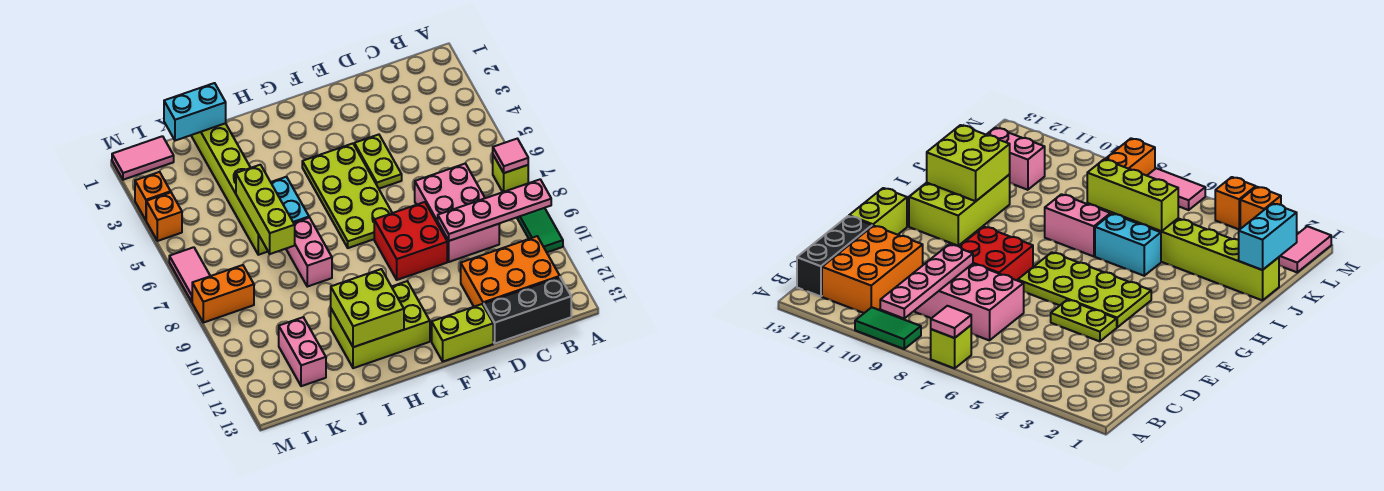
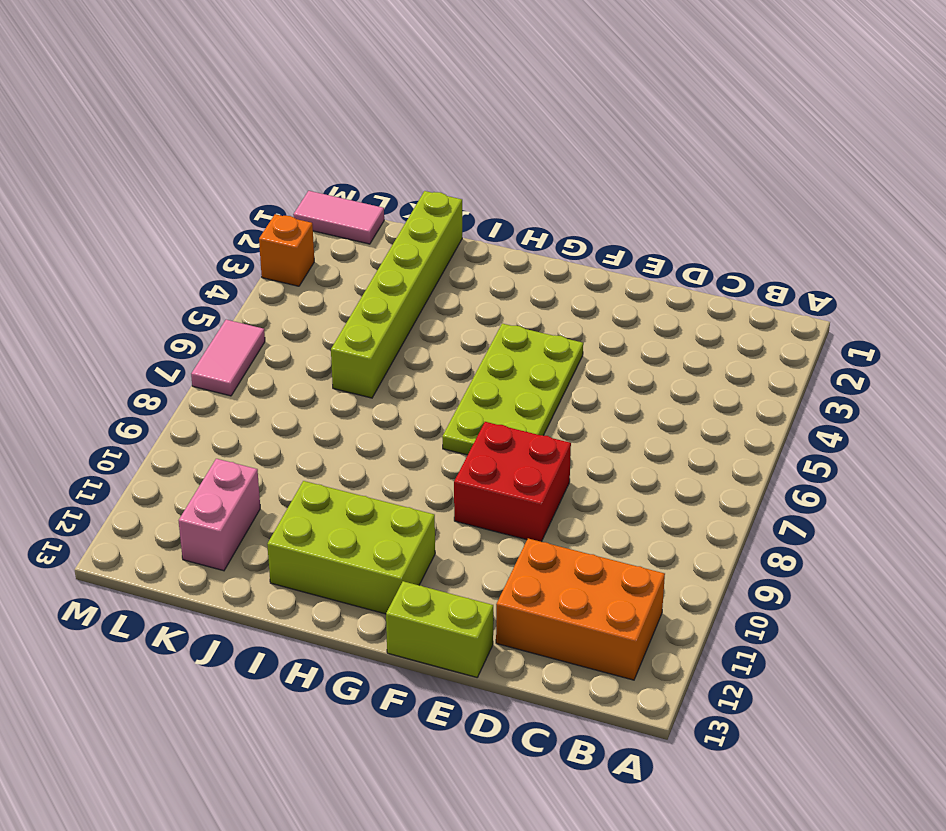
none -> lime 1x1 brick [493,155,528,192]
none -> green 1x2 tile [517,208,563,252]
none -> black 1x3 brick [484,277,571,343]

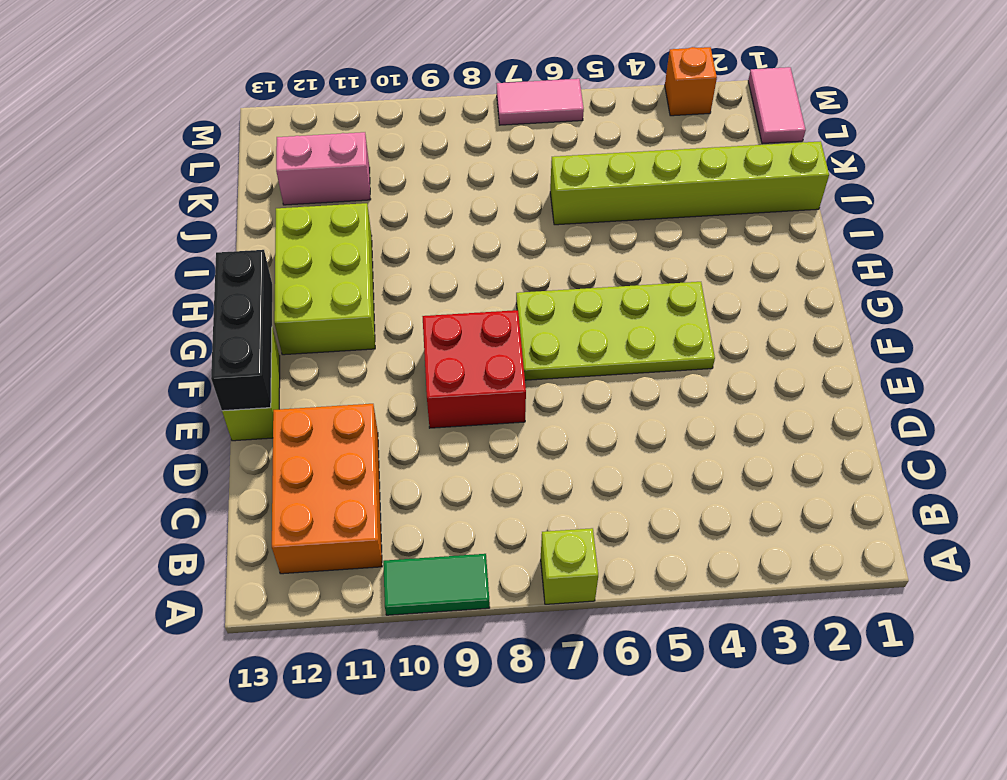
black 1x3 brick [211,250,272,411] -> black 1x3 brick moved to [484,277,571,343]
none -> pink 2x3 brick [415,164,499,262]
none -> lime 1x2 plate [354,135,402,189]
none -> cyan 1x2 brick [271,177,309,223]

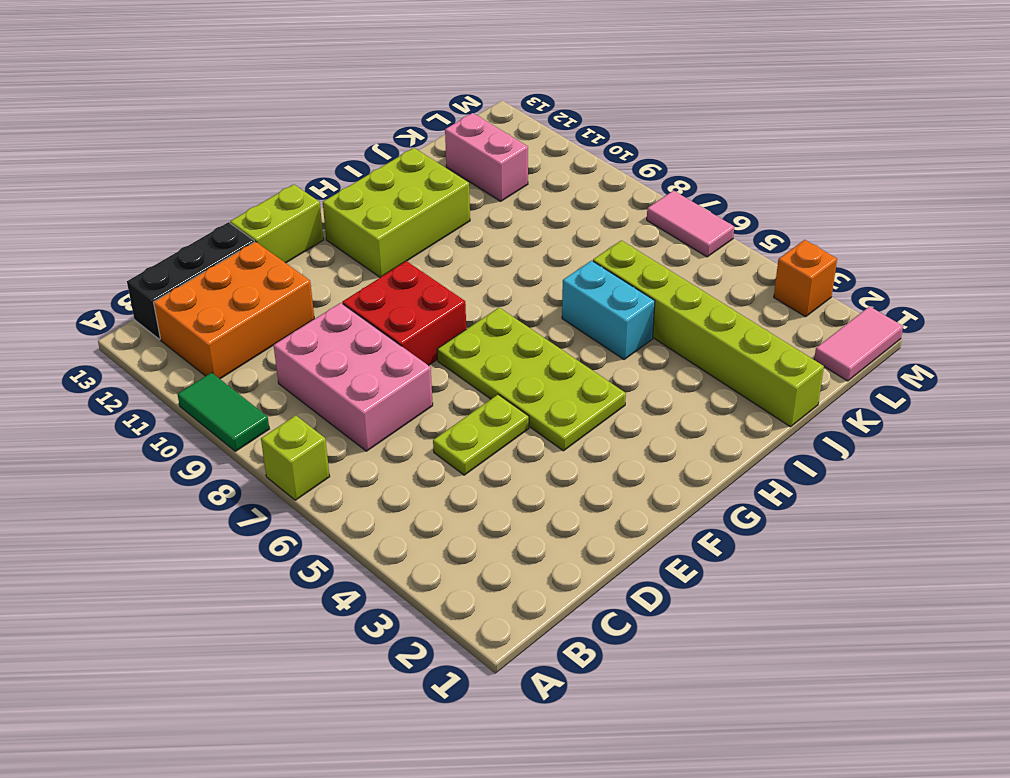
lime 1x2 plate [433,395,529,475] -> lime 1x2 plate turned to [354,135,402,189]
none -> pink 1x2 brick [286,218,332,287]
none -> orange 1x2 brick [192,265,254,323]
none -> orange 1x1 brick [146,192,182,241]

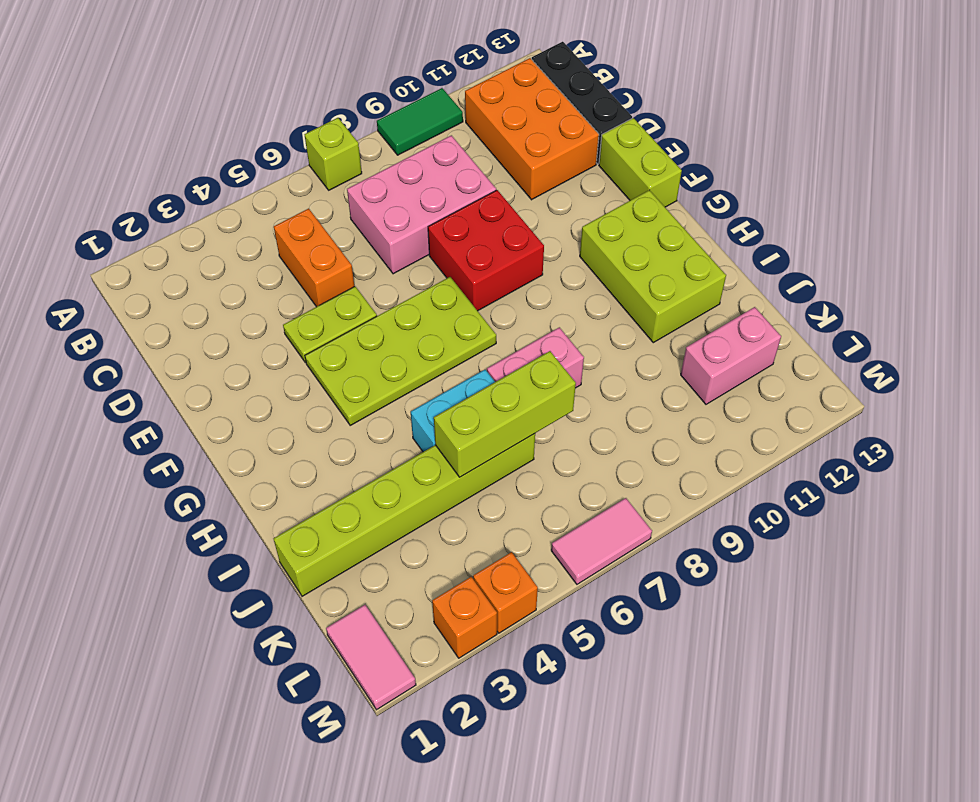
orange 1x2 brick [274,209,354,307] -> orange 1x2 brick moved to [192,265,254,323]
none -> pink 1x1 tile [493,139,528,173]
none -> pink 1x4 plate [438,179,551,241]
none -> lime 2x2 brick [331,269,404,347]

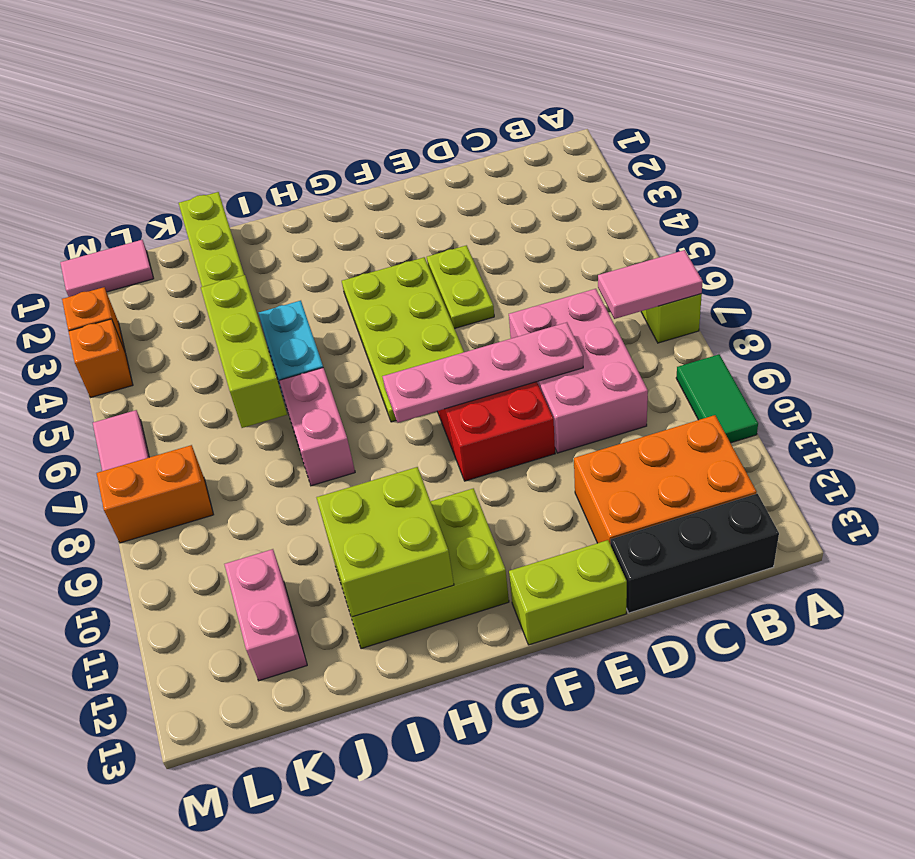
pink 1x2 tile [598,250,703,319] -> pink 1x1 tile [493,139,528,173]
pink 1x4 plate [382,322,583,423] -> pink 1x4 plate moved to [438,179,551,241]
none -> cyan 1x2 brick [164,83,226,141]

